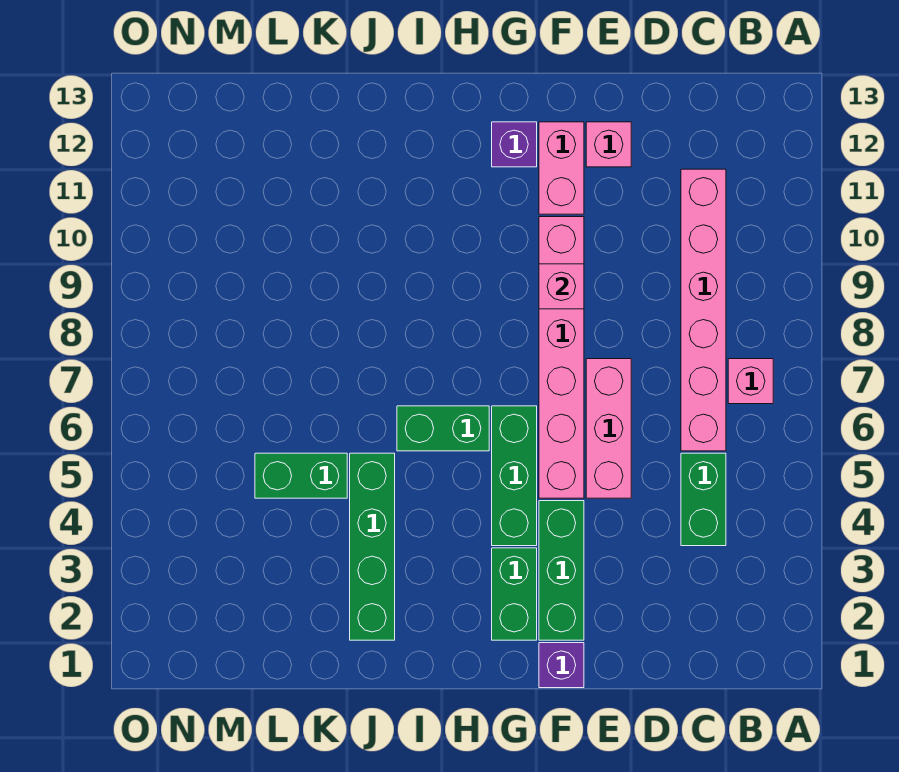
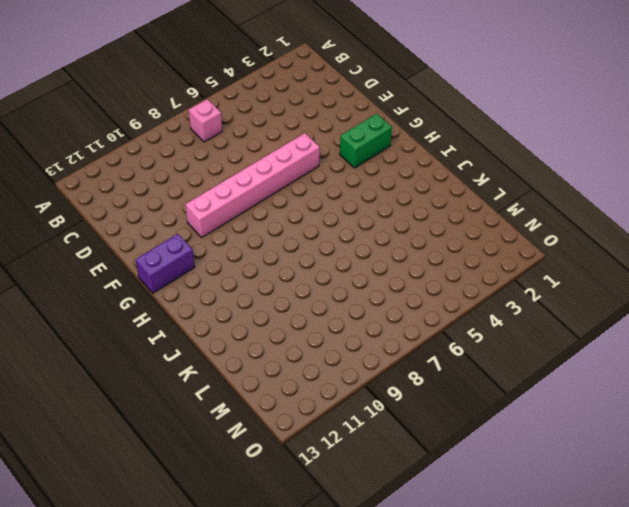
purple 1x2 brick [136,234,195,293] -> purple 1x1 brick [492,122,537,167]
none -> green 1x2 brick [681,453,726,546]
none -> pink 1x6 brick [681,169,726,451]
none -> pink 1x3 brick [586,359,631,498]

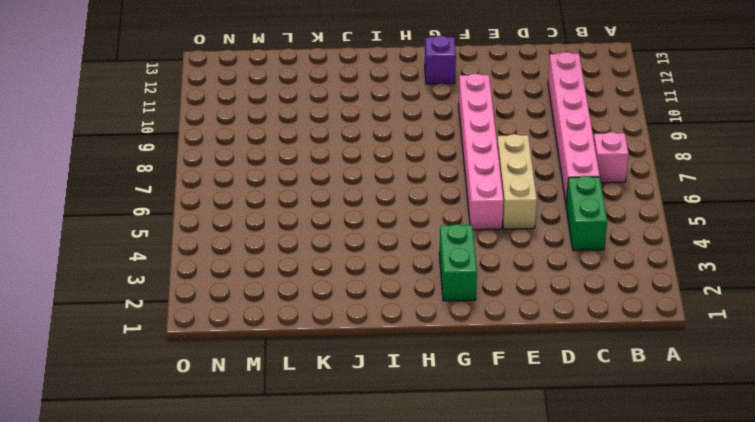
tan 1x3 brick [497,134,537,229] -> pink 1x3 brick [586,359,631,498]
none -> pink 1x1 brick [586,122,631,167]
none -> purple 1x1 brick [539,643,584,688]
none -> green 1x3 brick [539,501,584,640]

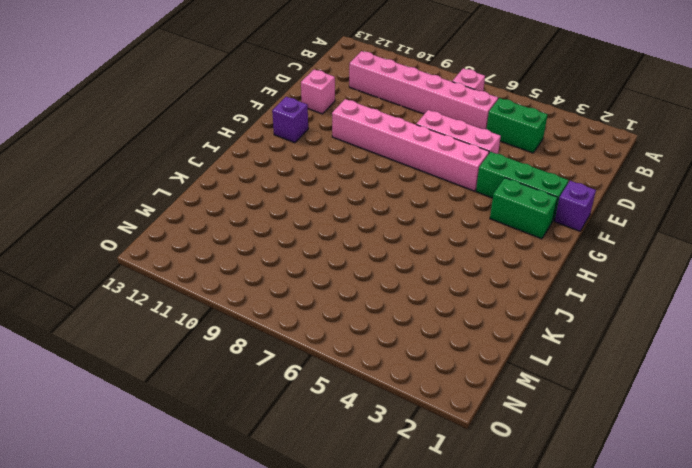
none -> pink 1x2 brick [539,122,584,214]
none -> green 1x3 brick [492,406,537,546]
none -> green 1x2 brick [397,406,489,451]

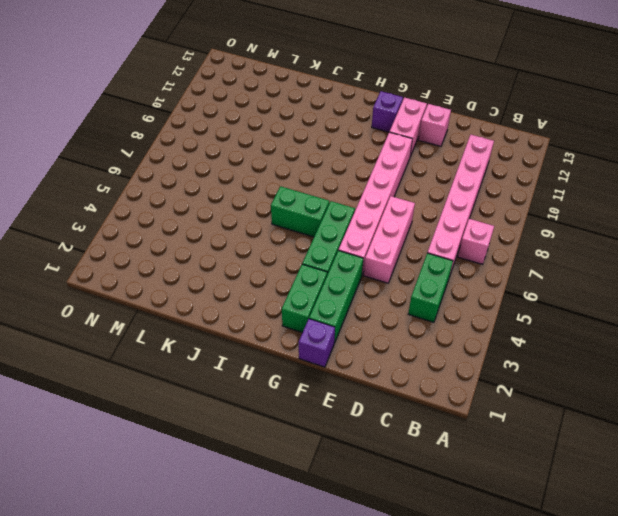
none -> green 1x4 brick [350,453,395,640]
none -> green 1x2 brick [255,453,347,498]
none -> pink 1x1 brick [539,264,584,309]

